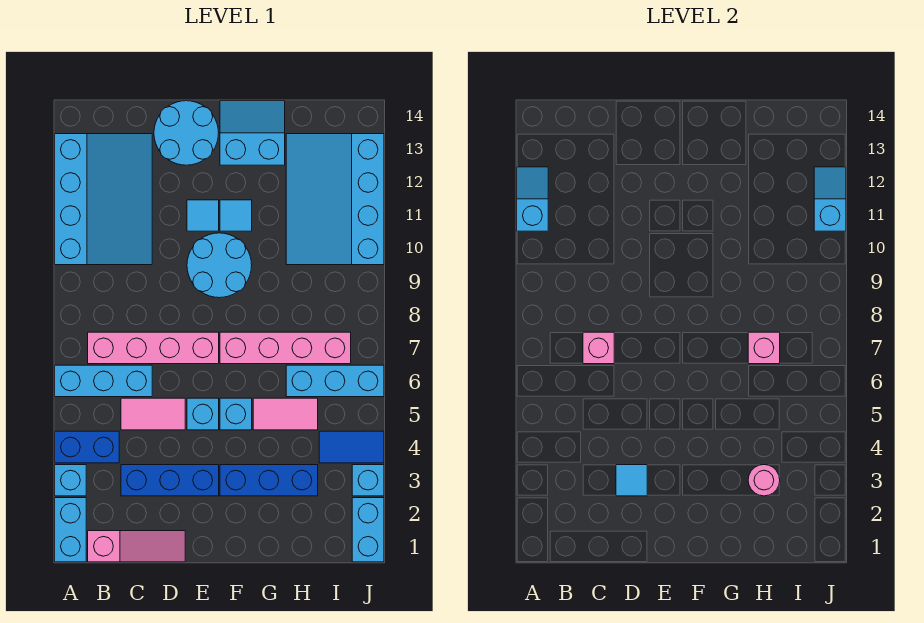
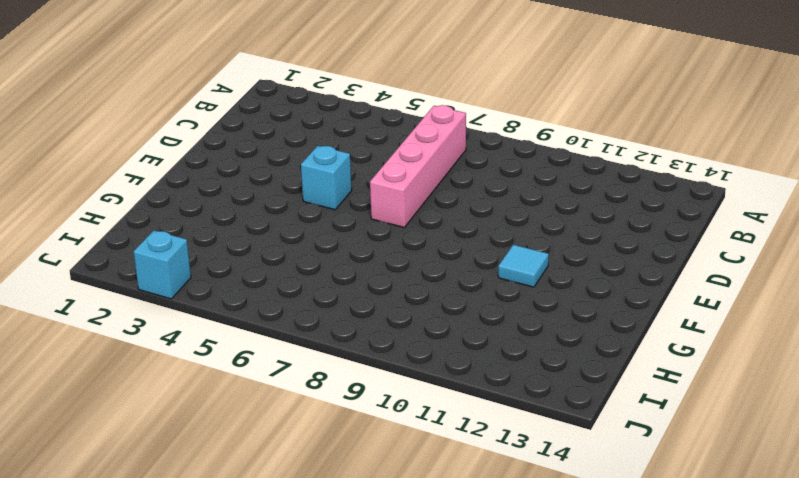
none -> cyan 1x2 brick [55,498,86,562]
none -> cyan 1x1 brick [55,465,86,496]
none -> blue 1x2 brick [55,431,119,463]
none -> cyan 1x3 brick [55,365,152,397]

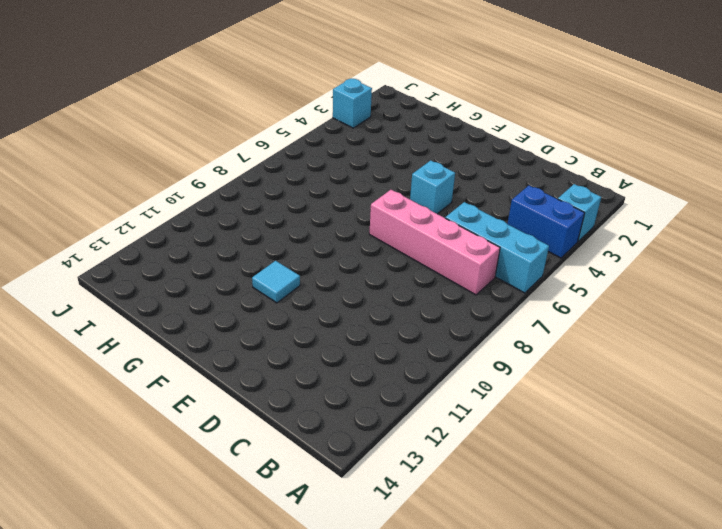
none -> cyan 1x2 brick [55,498,86,562]
none -> cyan 3x4 slope [55,134,152,265]
none -> pink 1x3 slope [88,531,185,562]
none -> blue 1x3 brick [121,465,219,496]

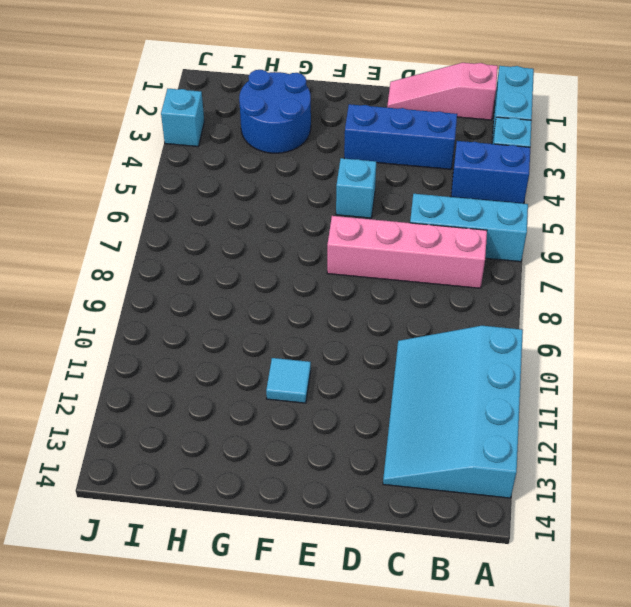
blue 2x2 round brick [239,70,311,153] -> blue 1x3 brick [220,465,318,496]
none -> pink 1x2 tile [121,398,185,430]
none -> cyan 2x2 round brick [154,101,218,165]
none -> cyan 2x2 round brick [187,233,252,298]
none -> cyan 1x1 tile [187,200,219,231]

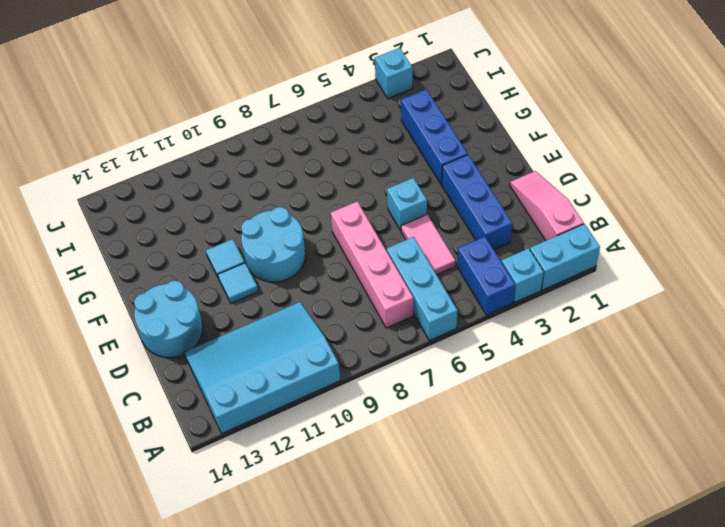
none -> cyan 1x1 brick [220,398,252,430]
none -> pink 1x4 brick [220,332,351,364]
none -> cyan 2x2 slope [220,101,285,165]
none -> pink 1x2 tile [253,398,318,430]

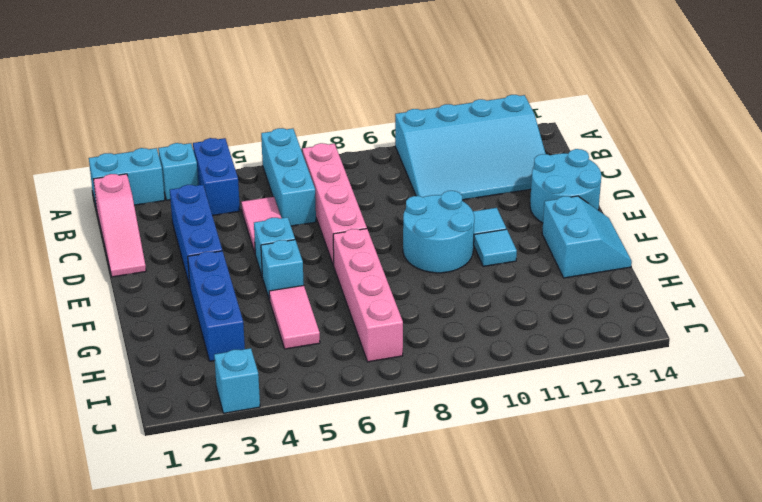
none -> cyan 1x3 brick [286,365,384,397]
none -> cyan 3x4 slope [286,134,384,265]
none -> blue 1x2 tile [319,431,384,463]
none -> cyan 1x2 brick [352,498,384,562]

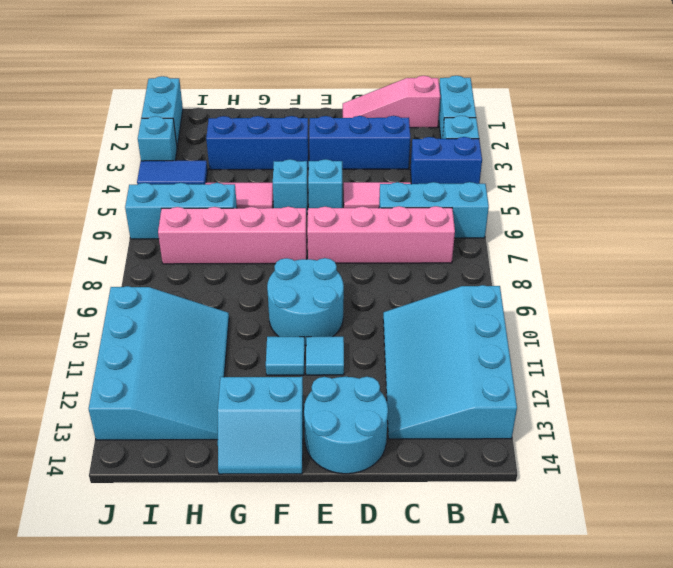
none -> cyan 1x2 slope [517,167,548,231]
none -> pink 1x1 brick [583,332,614,364]
none -> cyan 1x1 tile [616,465,647,496]
none -> pink 1x1 round brick [748,465,780,496]

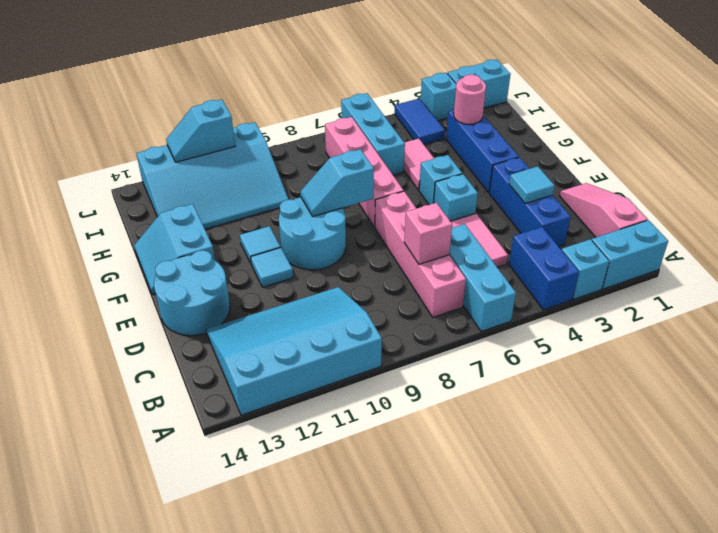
cyan 1x2 slope [301,149,374,216] -> cyan 1x2 slope moved to [517,167,548,231]
none -> pink 1x1 brick [748,332,780,364]

